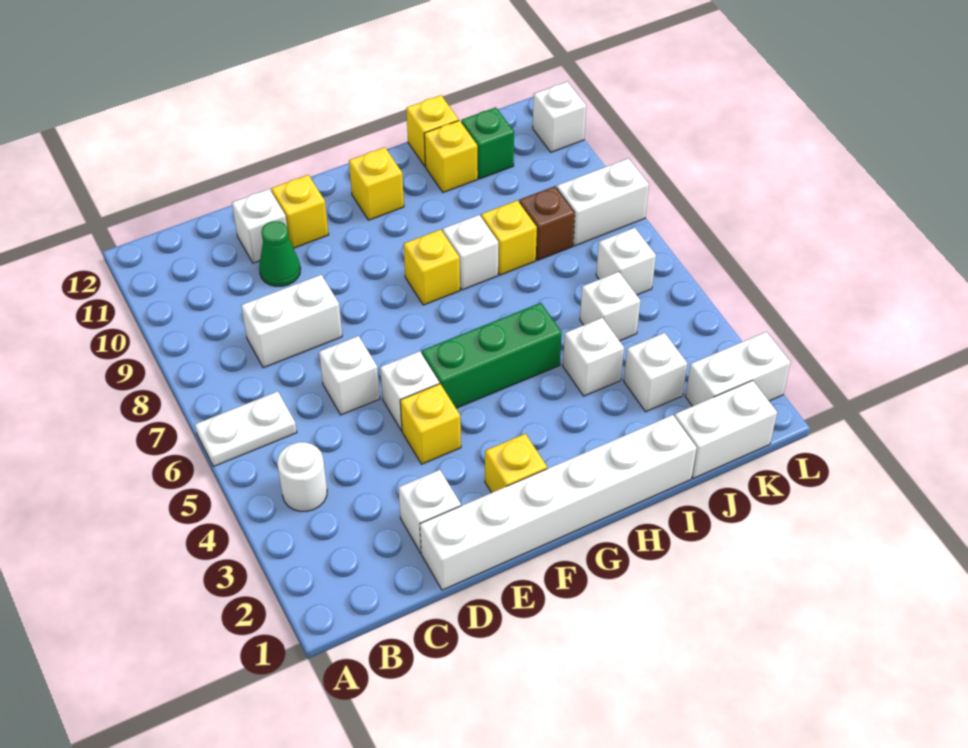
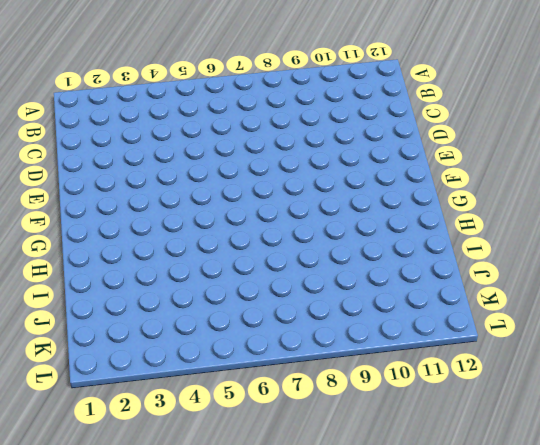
none -> white 1x2 plate [195,391,297,467]
none -> white 1x1 round brick [277,442,327,511]
none -> white 1x2 brick [241,275,342,368]

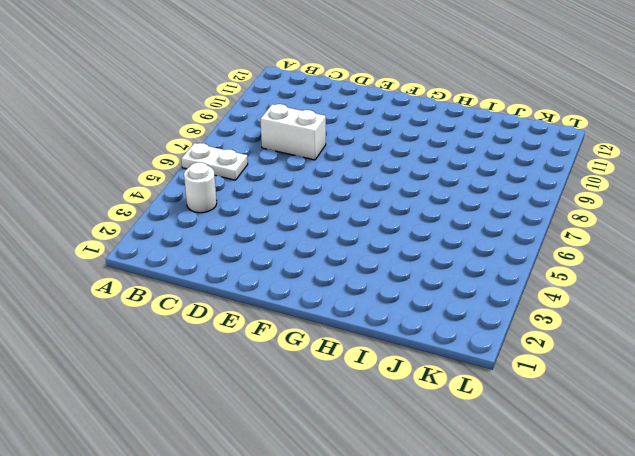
none -> white 1x6 brick [420,415,697,590]
none -> white 1x1 brick [398,470,461,553]
none -> white 1x1 brick [319,336,380,415]

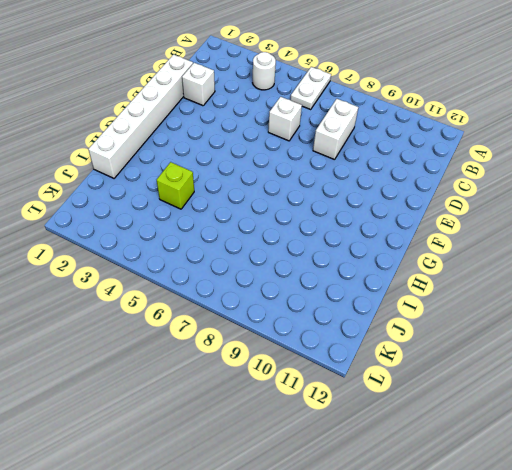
lime 1x1 brick [157,162,194,209] -> white 1x1 brick [563,318,624,396]
none -> green 1x1 cone [259,221,300,286]
none -> white 1x1 brick [232,189,287,263]
none -> yellow 1x1 brick [400,384,461,464]

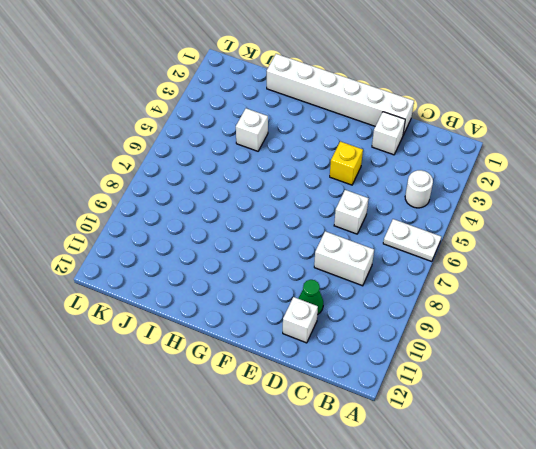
none -> white 1x1 brick [380,351,439,431]
none -> yellow 1x1 brick [271,175,329,248]
none -> yellow 1x1 brick [485,434,547,493]

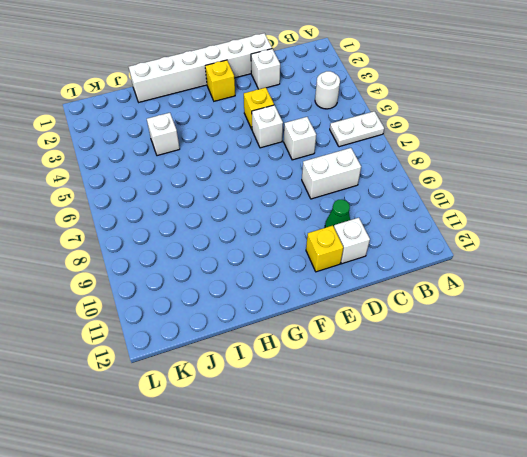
none -> green 1x3 brick [422,303,562,408]
none -> yellow 1x1 brick [404,229,460,305]
none -> yellow 1x1 brick [349,147,404,220]

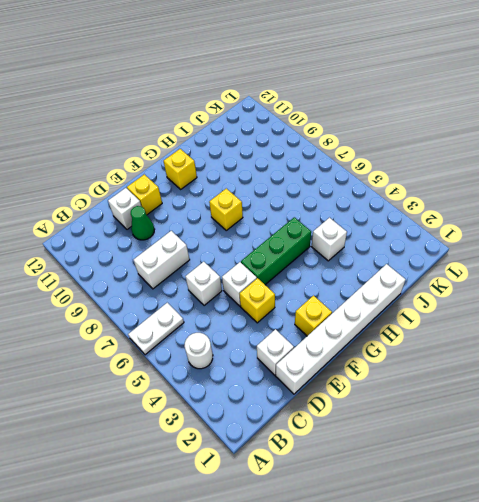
none -> white 1x1 brick [443,215,498,290]
none -> yellow 1x1 brick [481,200,537,275]
none -> yellow 1x1 brick [424,121,478,192]

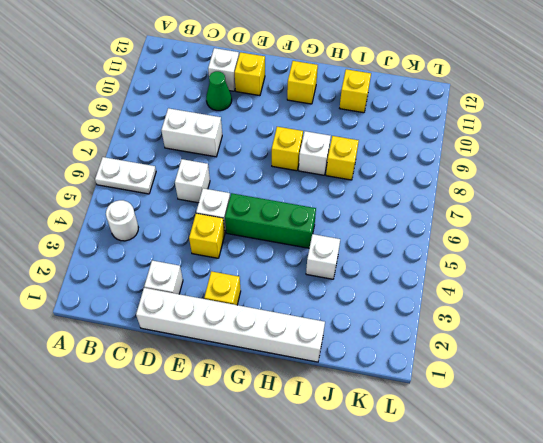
none -> yellow 1x1 brick [406,95,459,166]
none -> white 1x2 brick [675,380,777,478]
none -> white 1x1 brick [624,333,687,412]

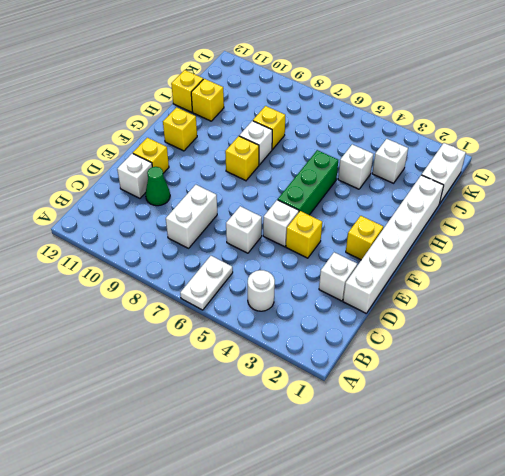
none -> white 1x1 brick [580,272,640,341]
none -> brown 1x1 brick [519,186,575,260]
none -> green 1x1 brick [461,107,514,179]

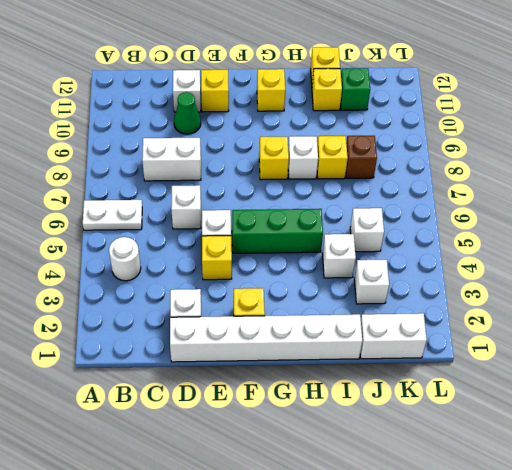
none -> white 1x2 brick [686,332,791,406]
none -> white 1x1 brick [596,228,656,295]
none -> white 1x2 brick [557,158,649,246]

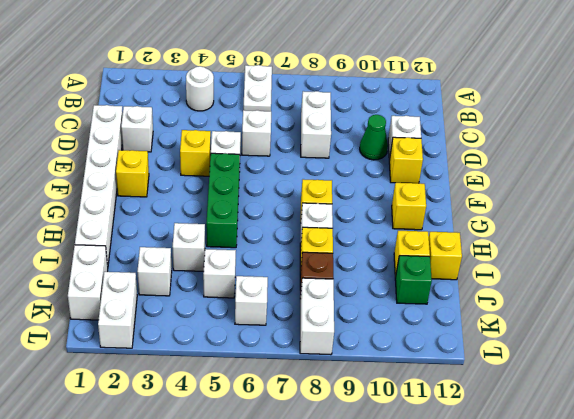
none -> white 1x1 brick [533,82,586,152]

